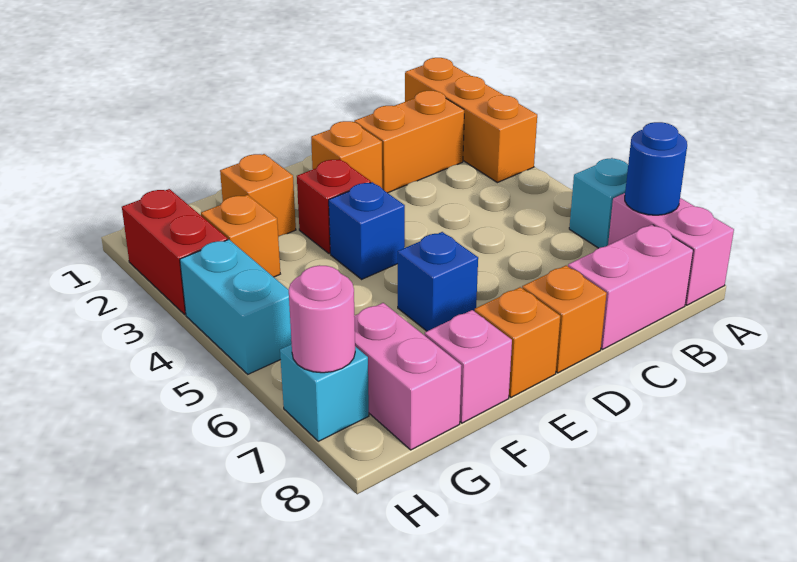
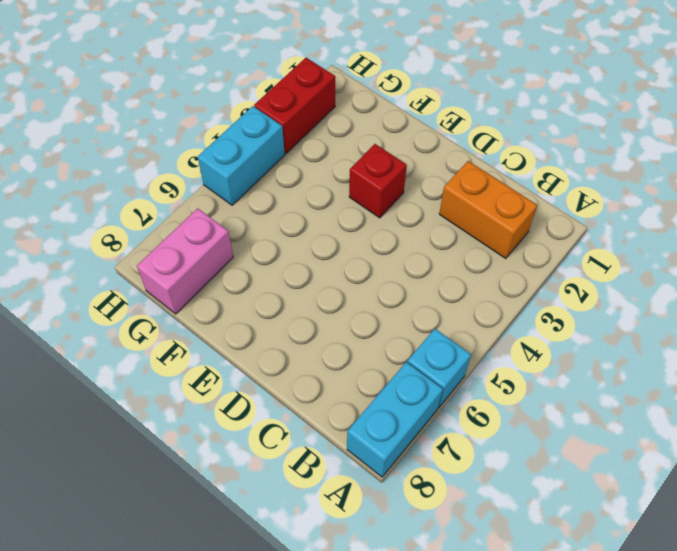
cyan 1x2 brick [347,362,443,477] -> pink 1x2 brick [608,193,734,305]
none -> orange 1x3 brick [405,58,537,183]
none -> pink 1x2 brick [568,225,693,349]
none -> orange 1x1 brick [311,121,382,188]

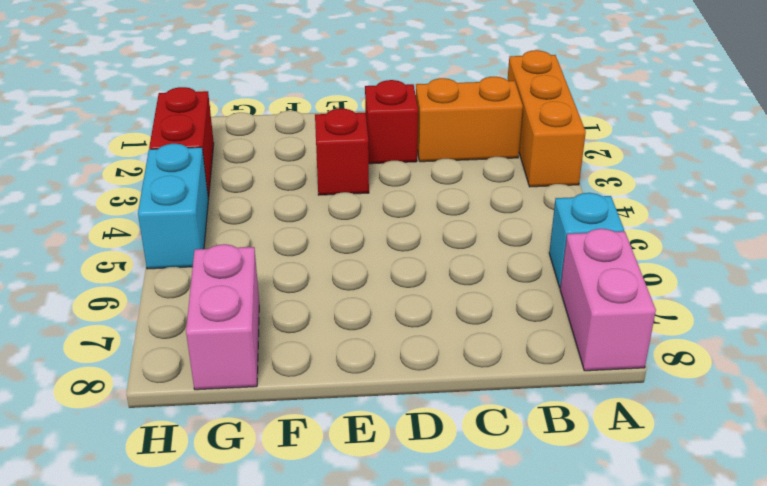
red 1x1 brick [365,80,418,164] -> orange 1x1 brick [311,121,382,188]
none -> pink 1x2 brick [568,225,693,349]
none -> orange 1x1 brick [522,266,607,373]
none -> blue 1x1 brick [329,182,405,279]

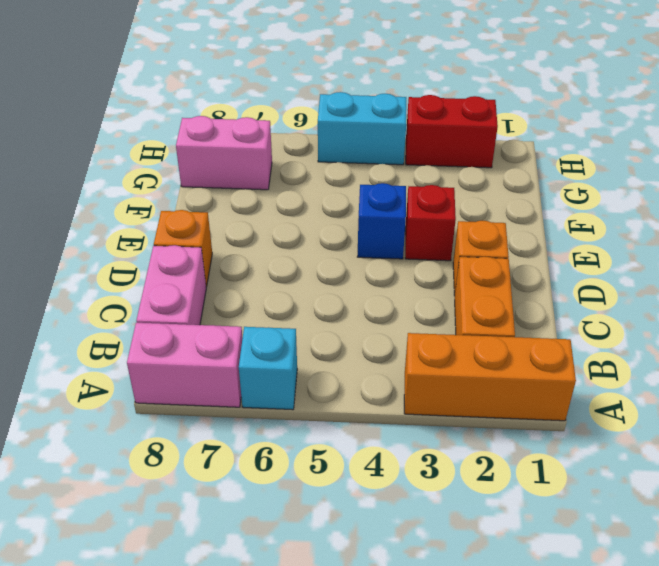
none -> blue 1x1 brick [398,232,478,331]
none -> orange 1x1 brick [475,287,560,397]
none -> orange 1x1 brick [220,154,296,236]

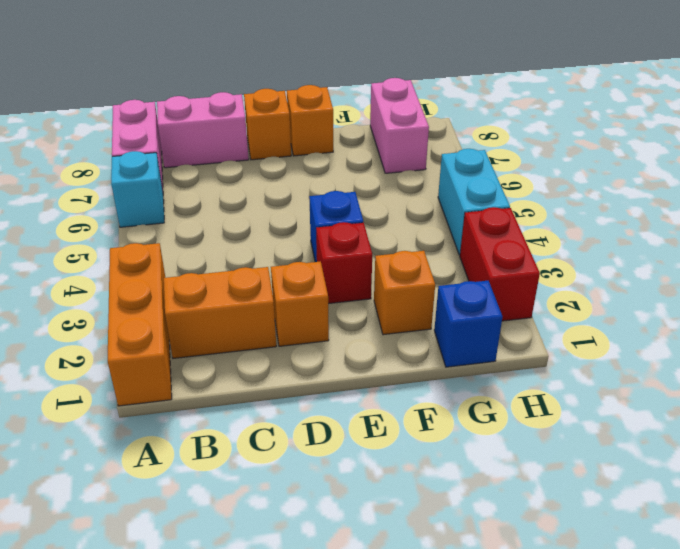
blue 1x1 brick [434,281,502,367] -> blue 1x1 brick moved to [398,232,478,331]
none -> pink 1x1 brick [425,310,512,423]
none -> orange 1x1 brick [201,195,280,277]
none -> cyan 1x1 brick [280,344,369,441]

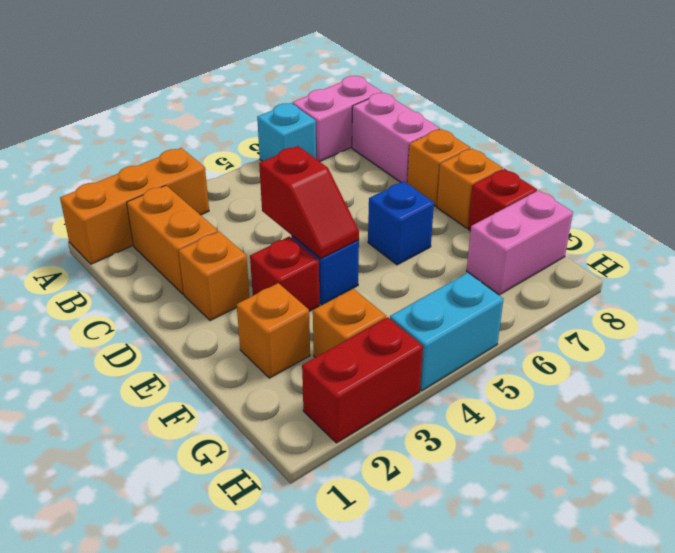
red 1x2 slope [259,146,359,259] -> none
red 1x1 brick [468,169,537,231] -> pink 1x1 brick [425,310,512,423]
none -> cyan 1x1 brick [280,344,369,441]
none -> blue 1x1 round brick [625,122,687,215]
none -> pink 1x1 round brick [289,265,355,373]

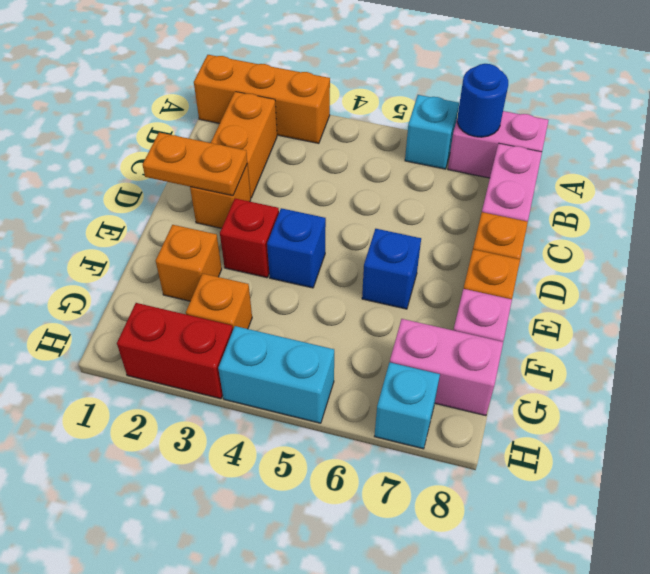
orange 1x2 plate [143,133,247,196] -> none
none -> pink 1x1 round brick [289,265,355,373]

